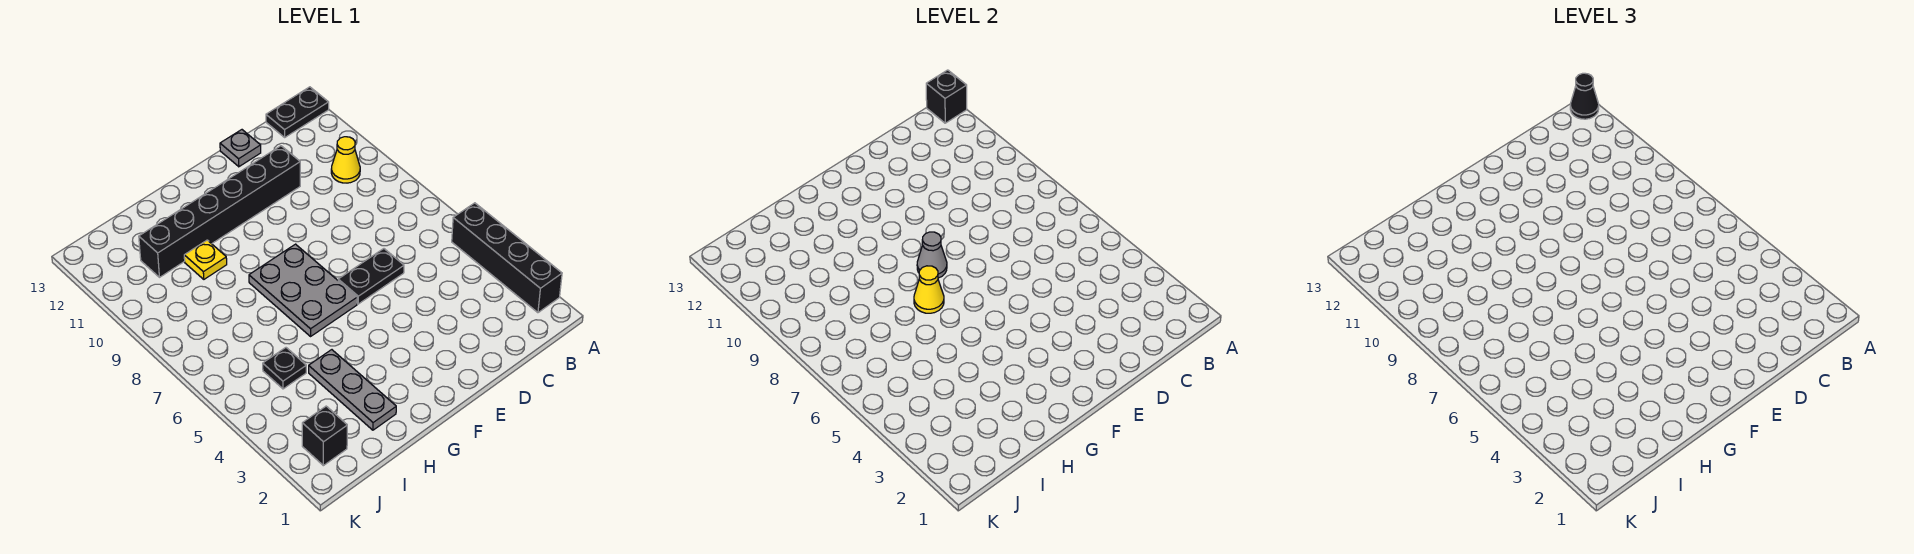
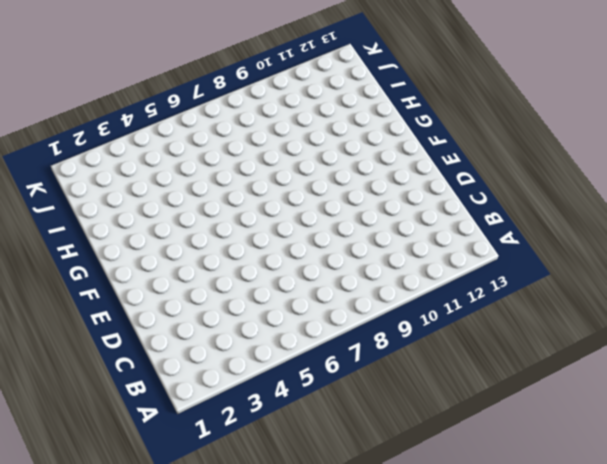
none -> black 1x4 brick [452,203,562,313]
none -> black 1x2 plate [266,87,329,137]
none -> yellow 1x1 cone [331,137,360,183]

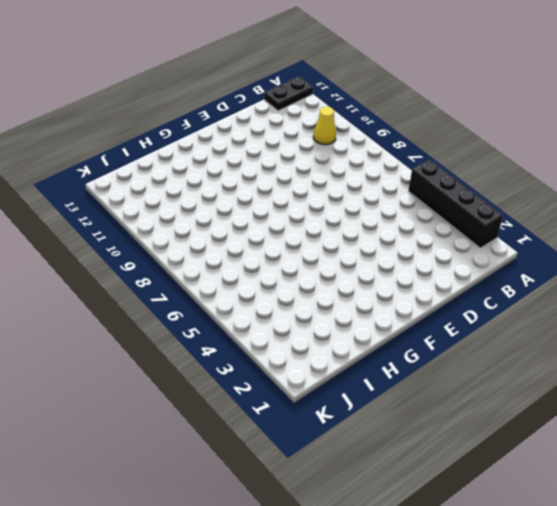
none -> black 1x2 plate [338,249,404,304]
none -> black 1x6 brick [139,146,300,277]
none -> grey 1x1 plate [220,130,261,167]

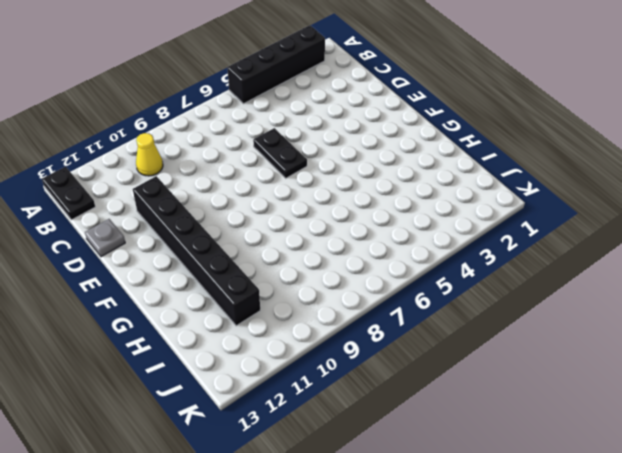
none -> grey 2x3 plate [249,244,357,336]
none -> grey 1x3 plate [309,350,396,430]
none -> yellow 1x1 plate [184,240,227,279]

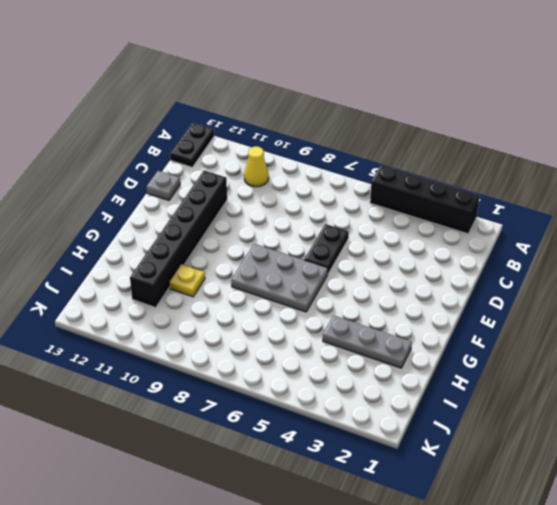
none -> black 1x1 plate [263,348,306,389]
none -> black 1x1 brick [302,406,347,466]
none -> black 1x1 brick [926,70,967,123]

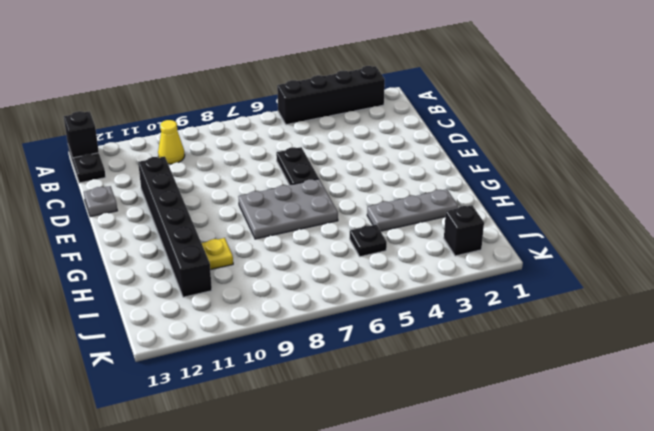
none -> grey 1x1 cone [917,232,947,278]
none -> yellow 1x1 cone [914,266,944,313]
none -> black 1x1 cone [1570,73,1599,119]

